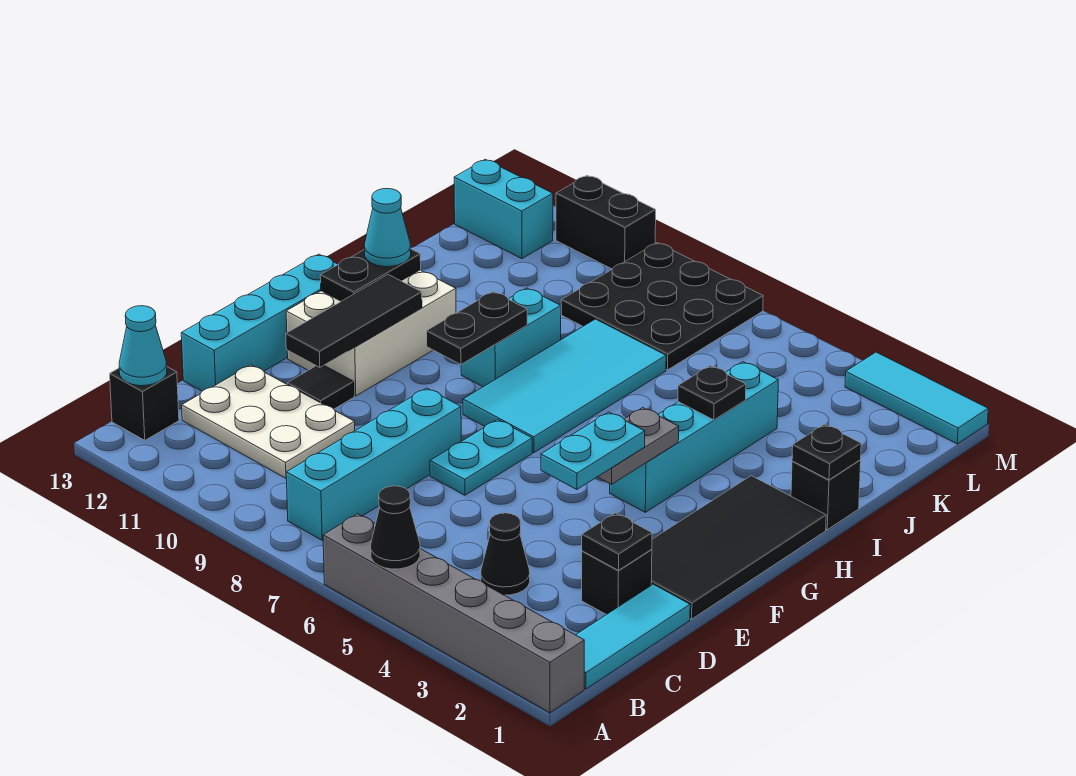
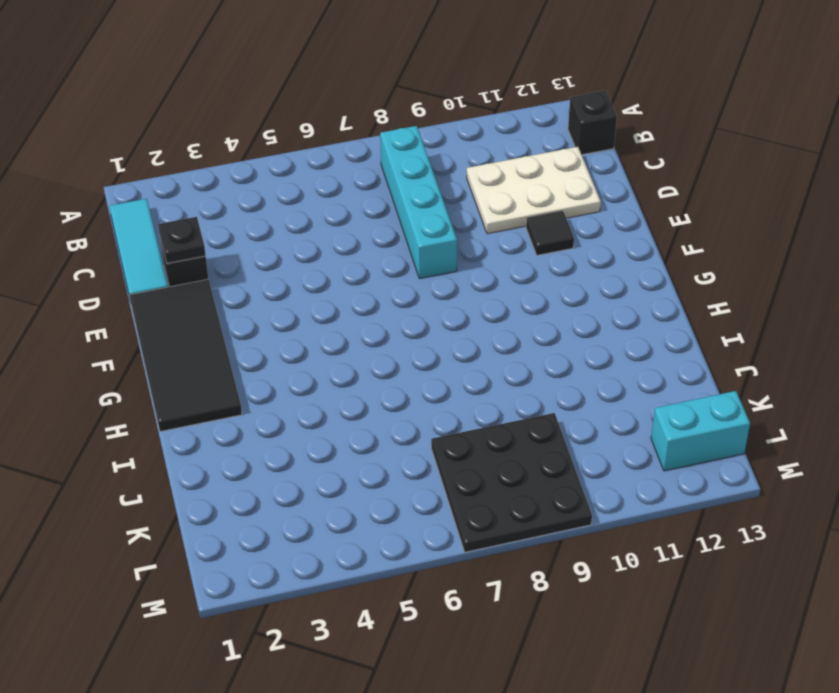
none -> grey 1x6 brick [323,514,584,713]
none -> black 1x1 cone [481,513,530,595]
none -> cyan 1x4 brick [181,254,338,391]
none -> cyan 1x2 plate [430,420,532,495]

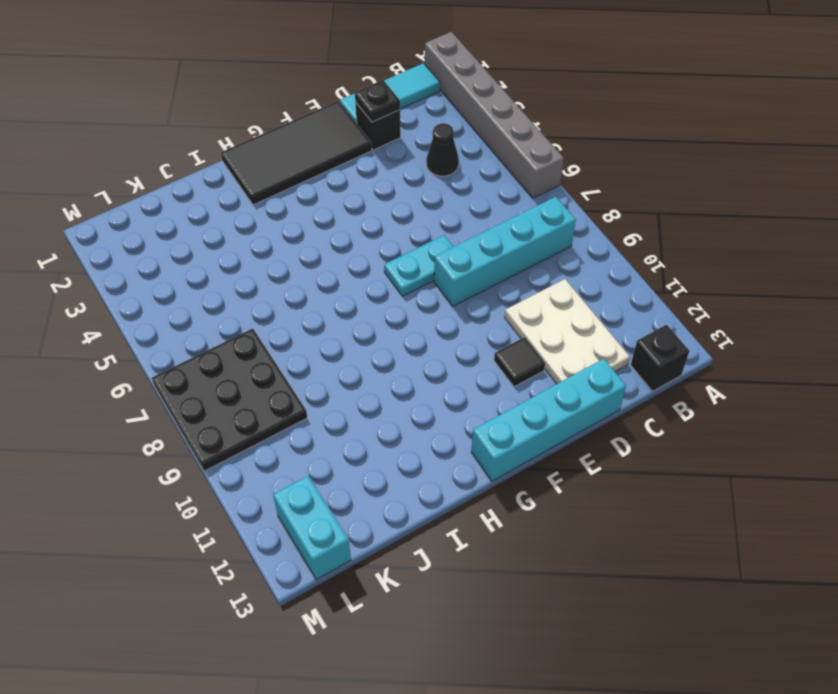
none -> white 2x3 brick [286,270,456,396]
none -> cyan 1x4 brick [610,362,778,512]
none -> cyan 2x4 tile [463,319,666,453]
none -> cyan 1x2 brick [461,288,561,387]

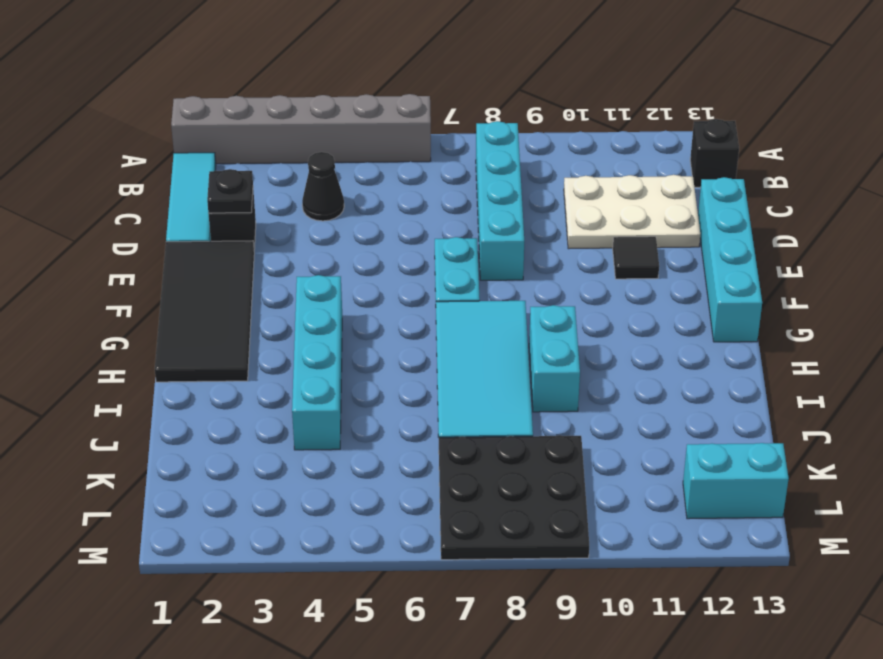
none -> white 2x3 brick [286,270,456,396]
none -> black 1x1 brick [791,460,861,530]
none -> cyan 1x3 tile [845,352,988,444]
none -> black 1x2 brick [556,176,656,269]

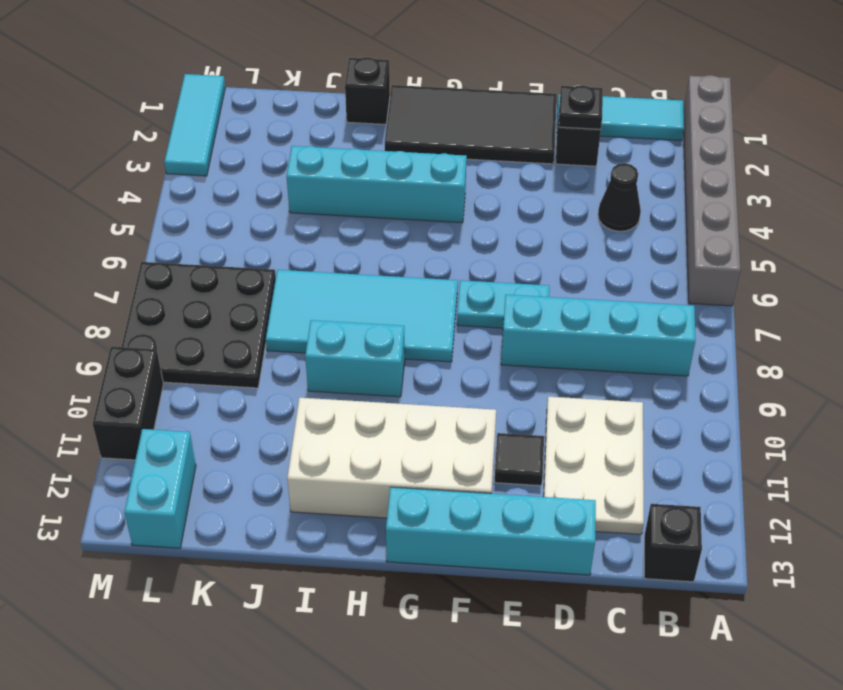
white 2x4 brick [287,398,496,518] -> white 2x3 brick [286,270,456,396]
none -> black 1x1 cone [371,486,420,569]
none -> cyan 1x1 cone [119,306,167,386]
none -> black 1x3 tile [286,275,422,367]
none -> grey 1x2 plate [598,408,679,484]

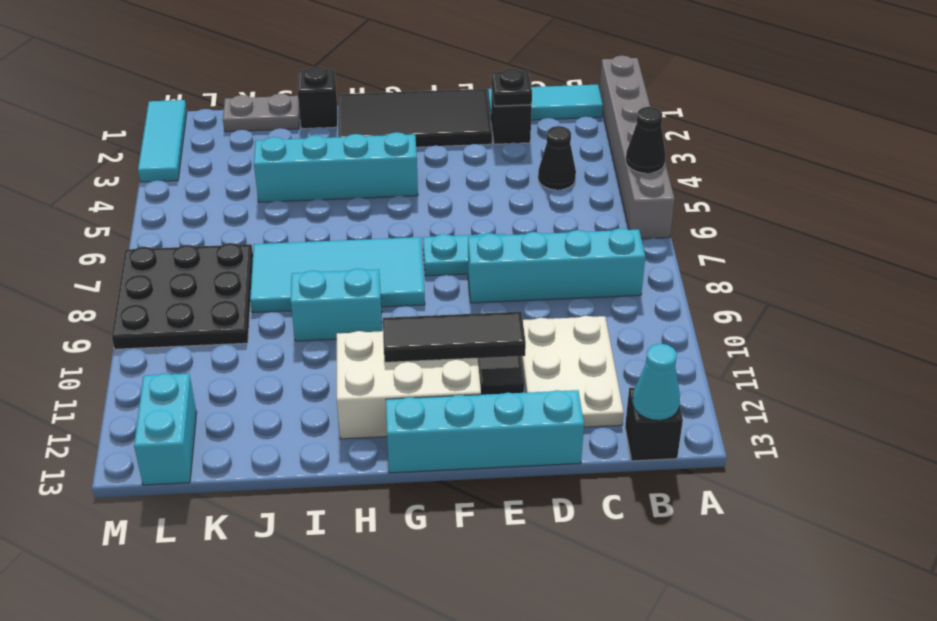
grey 1x2 plate [223,94,300,132] -> grey 1x2 plate moved to [598,408,679,484]
none -> black 1x2 brick [556,176,656,269]
none -> black 1x2 plate [427,292,527,365]
none -> black 1x2 plate [320,249,421,301]
none -> black 1x1 plate [792,424,861,480]

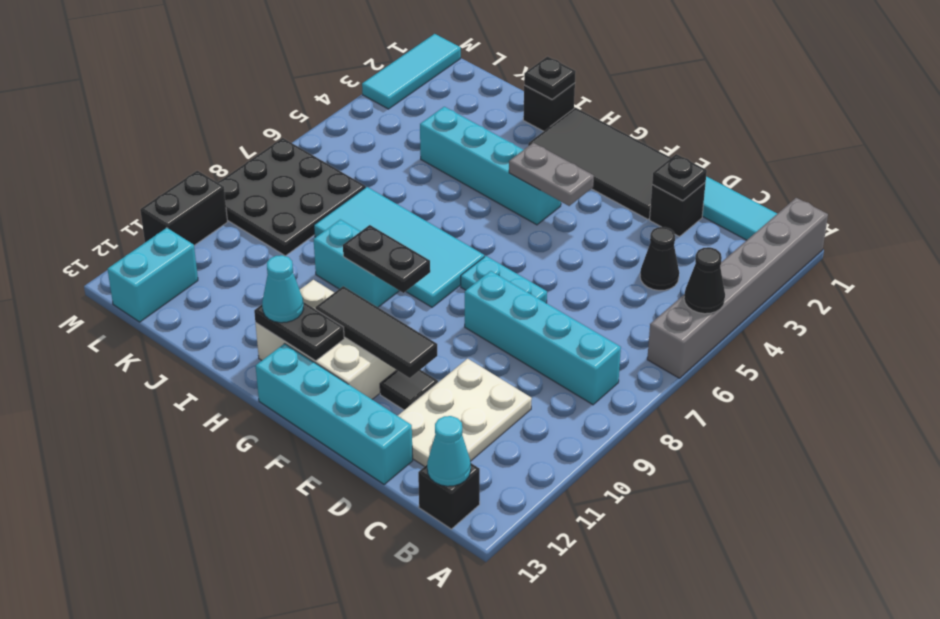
none -> black 1x1 plate [678,366,746,420]
none -> cyan 1x2 plate [541,412,645,489]

